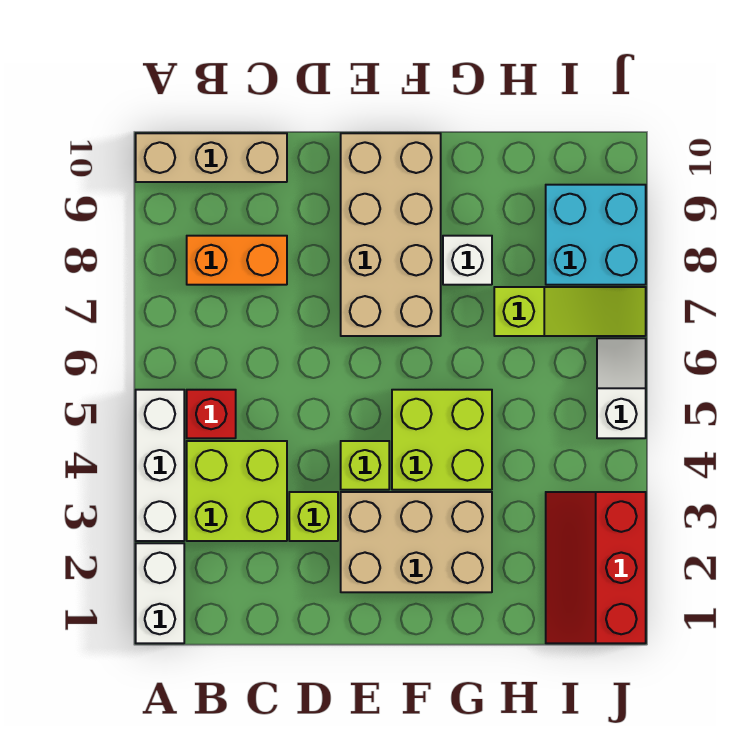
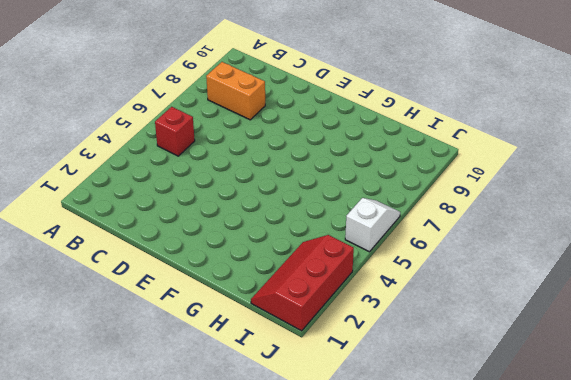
none -> white 1x2 brick [136,543,184,643]
none -> white 1x3 brick [136,390,184,541]
none -> tan 1x3 brick [136,133,287,182]

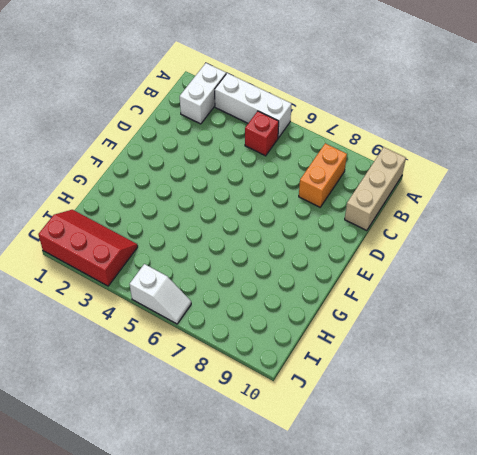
white 1x2 brick [180,63,226,124] -> white 1x2 brick turned to [136,543,184,643]
none -> lime 2x2 brick [187,441,287,541]
none -> lime 1x1 brick [289,492,338,541]
none -> tan 2x3 brick [341,492,492,592]

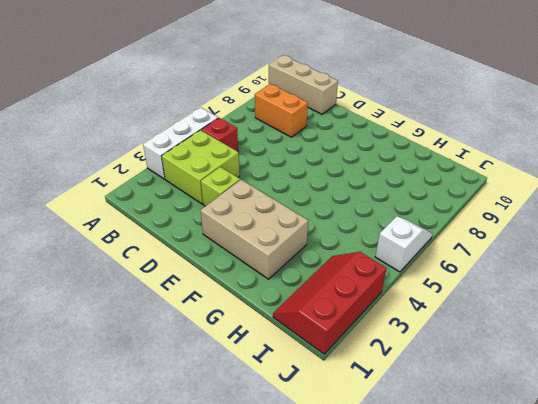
none -> white 1x2 brick [136,543,184,643]
none -> lime 1x1 brick [341,441,389,490]
none -> tan 2x4 brick [341,133,441,336]

